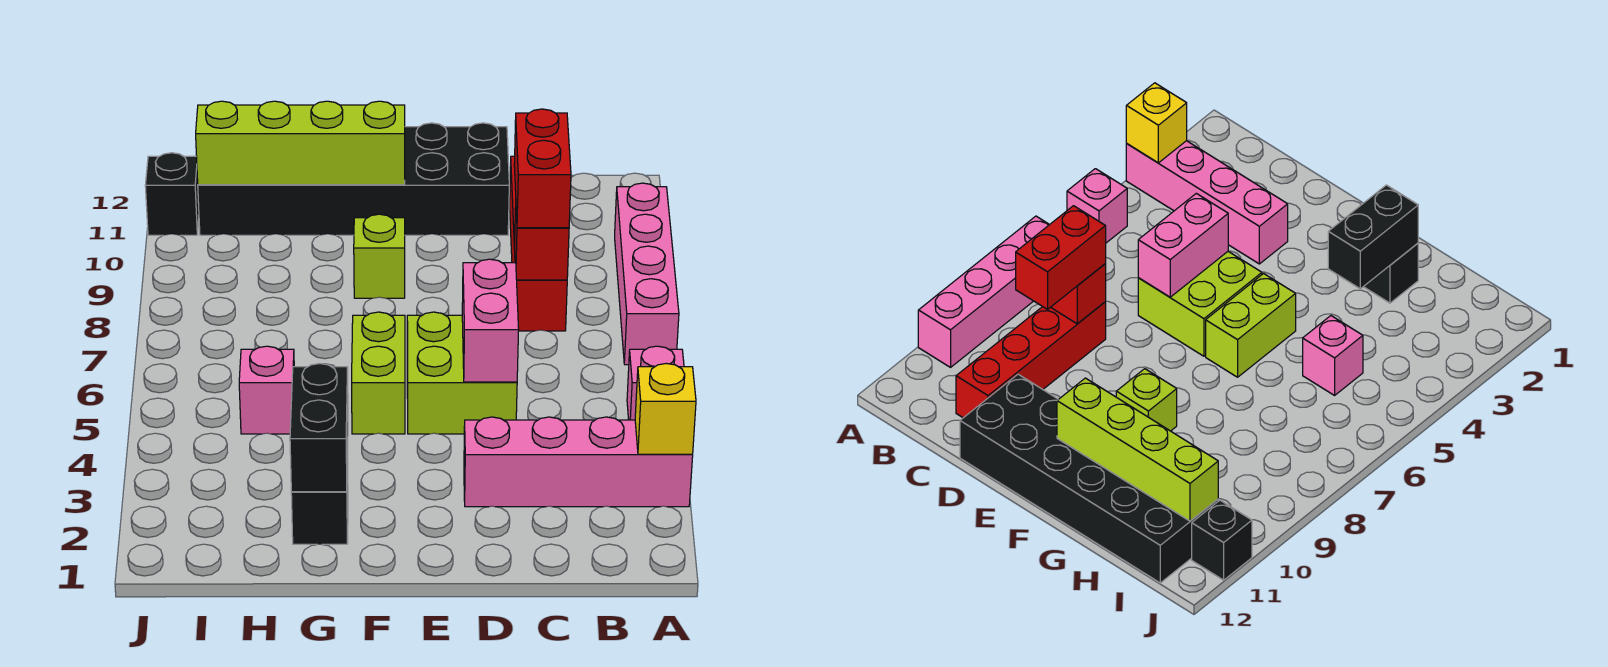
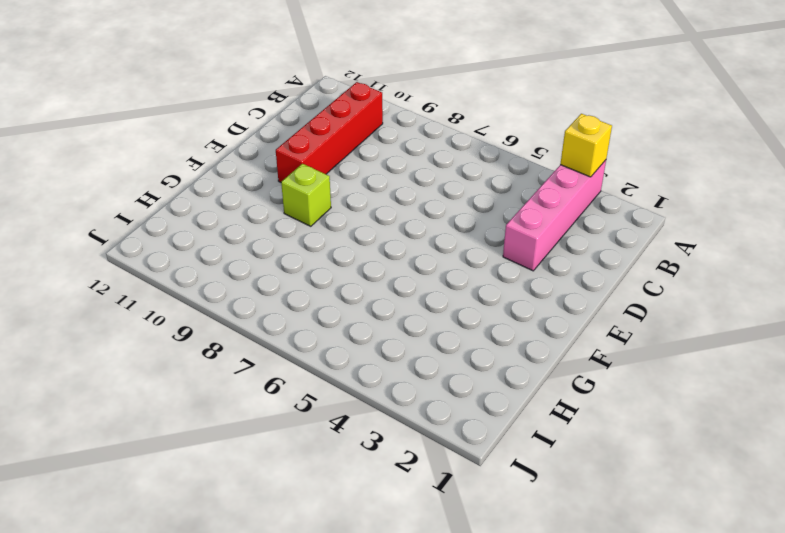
red 1x4 brick [276,82,383,182] -> red 1x4 brick turned to [510,156,567,331]
none -> pink 1x1 brick [627,346,684,420]
none -> pink 1x4 brick [615,183,679,365]
none -> lime 2x2 brick [407,312,517,434]

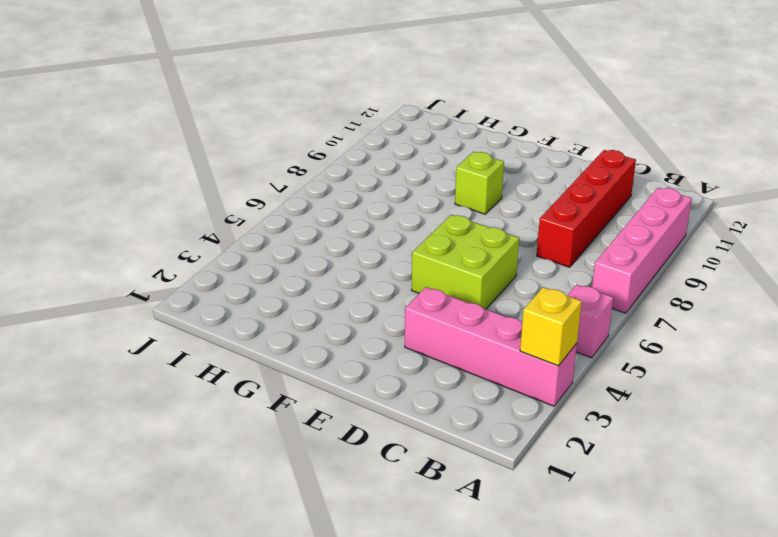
none -> black 2x6 brick [198,123,509,235]
none -> lime 1x2 brick [352,312,405,434]
none -> black 1x1 brick [291,458,348,544]

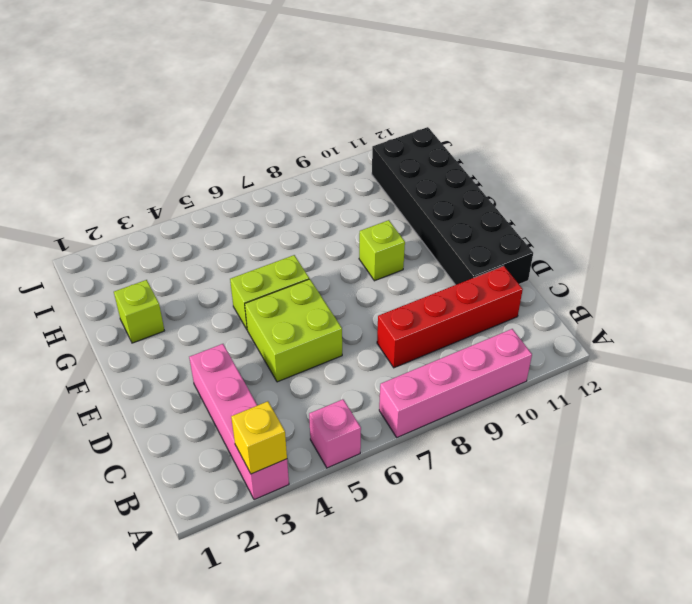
lime 1x1 brick [114,280,164,343] -> black 1x1 brick [291,458,348,544]
none -> pink 1x1 brick [239,346,294,434]
none -> black 1x1 brick [145,153,199,235]
none -> red 1x1 brick [515,208,569,280]

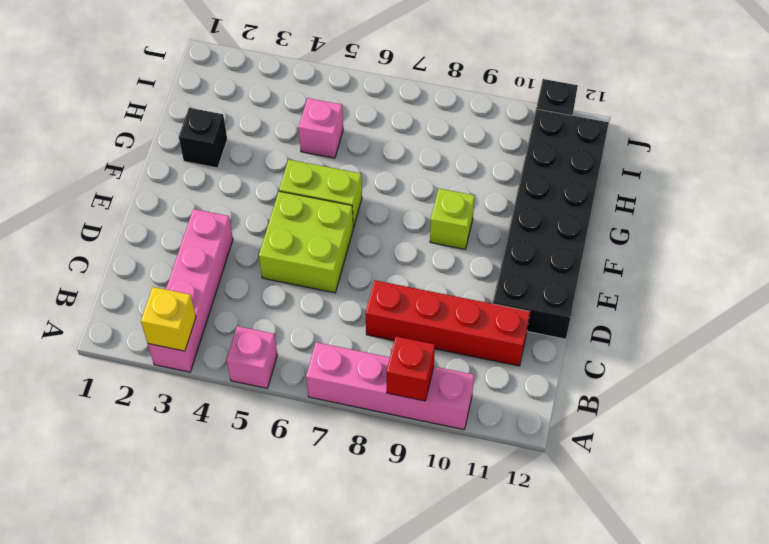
red 1x1 brick [387,336,435,401] -> red 1x1 brick moved to [515,208,569,280]
none -> pink 1x2 brick [462,259,519,382]
none -> lime 1x4 brick [196,101,405,185]
none -> black 1x2 brick [290,364,348,492]

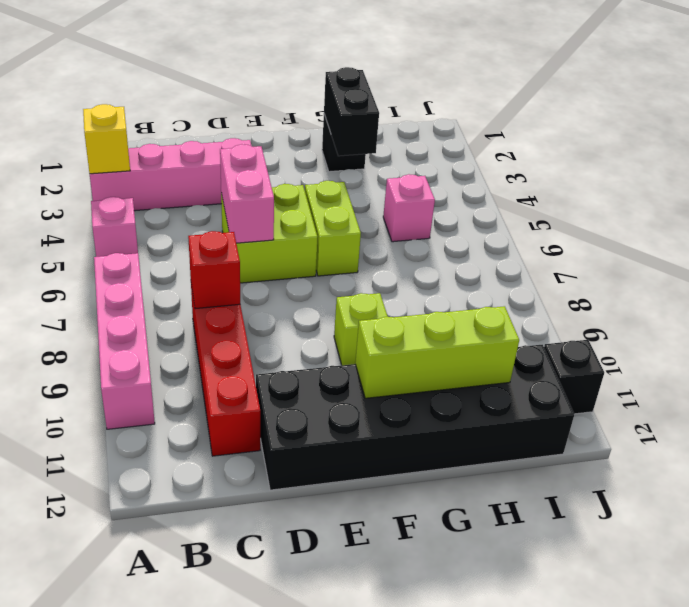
lime 1x3 brick [355,306,519,398] -> lime 1x4 brick [196,101,405,185]
none -> red 1x2 brick [514,109,571,228]

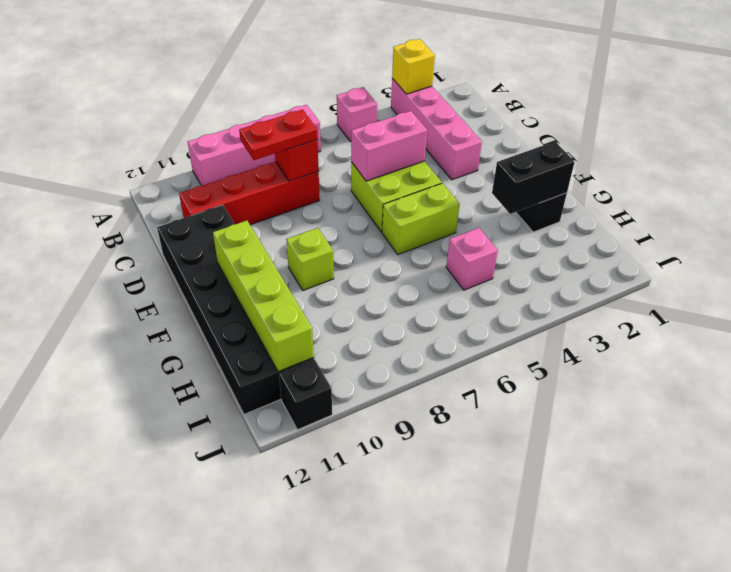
red 1x2 plate [239,110,318,160] -> red 1x2 brick [514,109,571,228]

